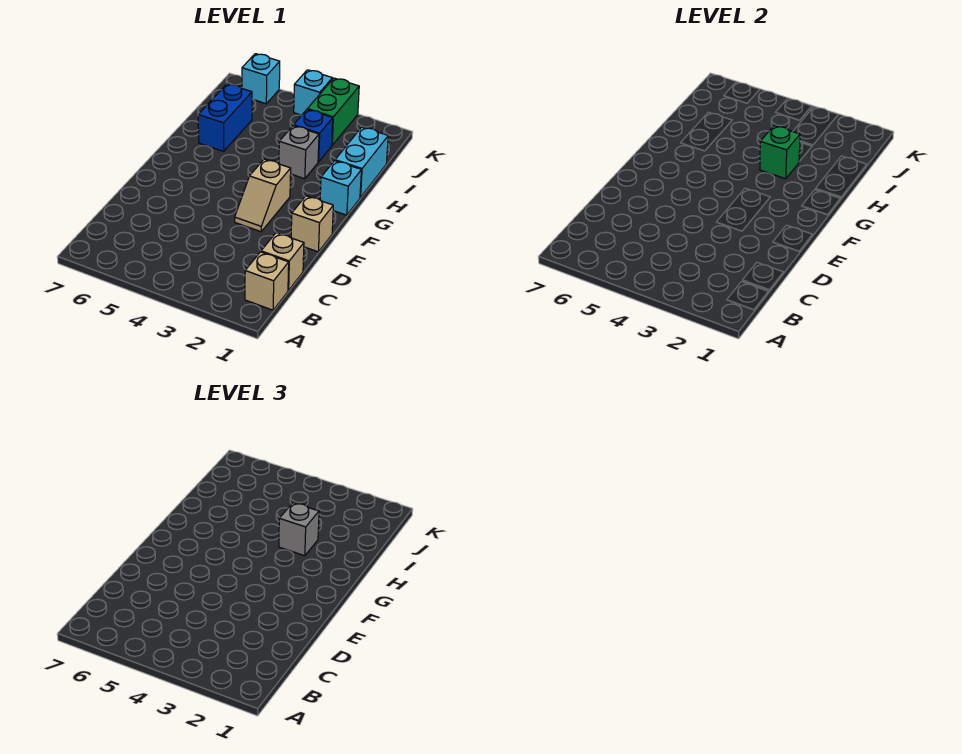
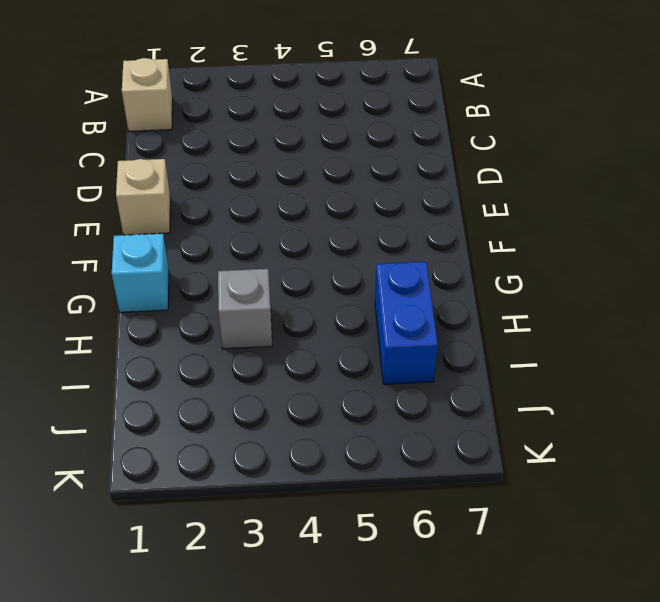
none -> tan 1x1 brick [261,233,304,290]
none -> tan 1x2 slope [235,159,291,232]
none -> cyan 1x2 brick [335,127,388,198]

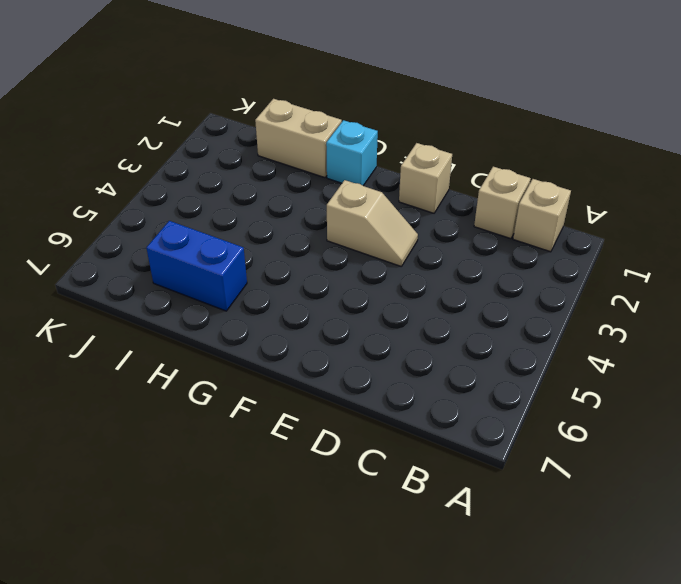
tan 1x2 brick [255,99,342,178] -> cyan 1x2 brick [335,127,388,198]
none -> grey 1x1 brick [279,126,319,179]
none -> blue 1x1 brick [294,110,333,162]
none -> green 1x2 brick [307,78,359,145]

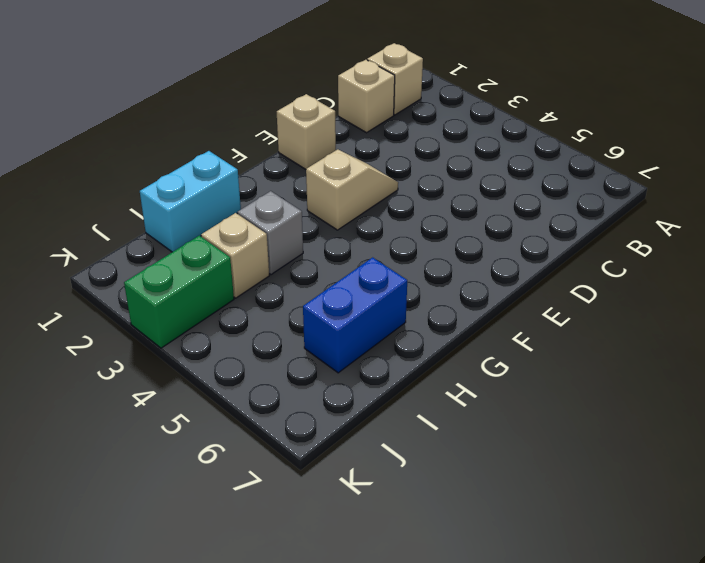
tan 1x1 brick [201,213,269,298] -> blue 1x1 brick [294,110,333,162]
none -> cyan 1x1 brick [320,161,361,215]
none -> cyan 1x1 brick [294,70,332,115]
none -> cyan 1x1 brick [242,54,280,104]

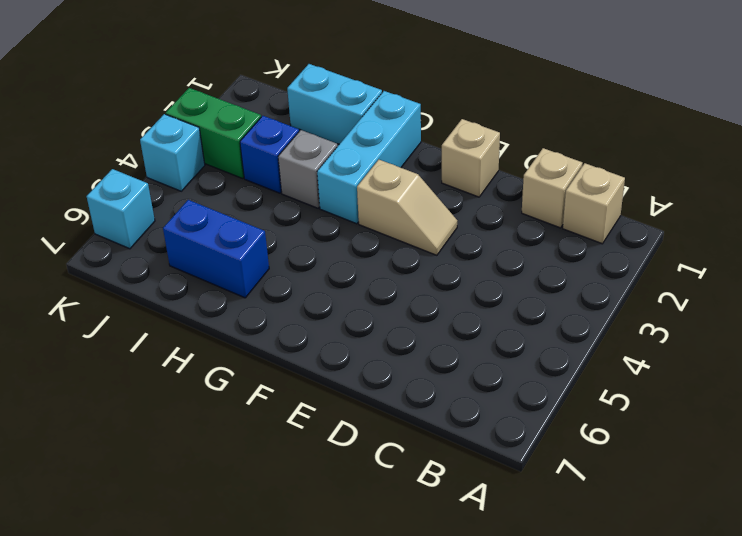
cyan 1x3 brick [317,91,421,224] -> cyan 1x1 brick [320,161,361,215]
none -> green 1x1 brick [760,126,800,179]
none -> grey 1x1 brick [279,503,319,556]

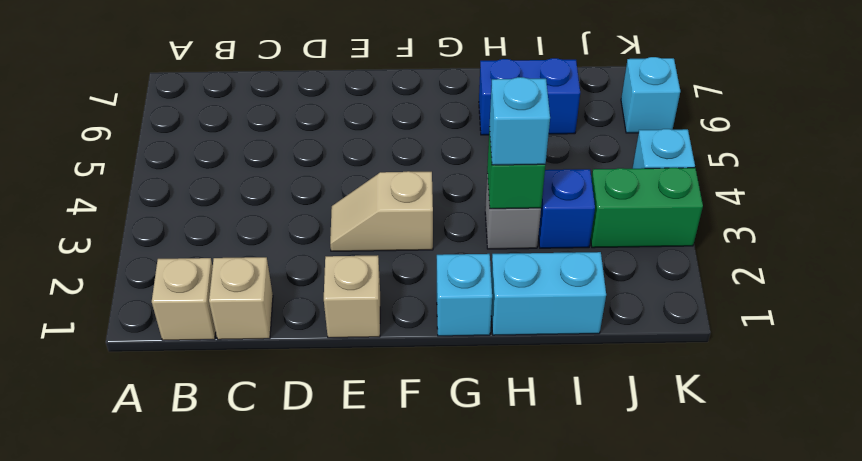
cyan 1x1 brick [489,77,550,165] -> grey 1x1 brick [279,503,319,556]

